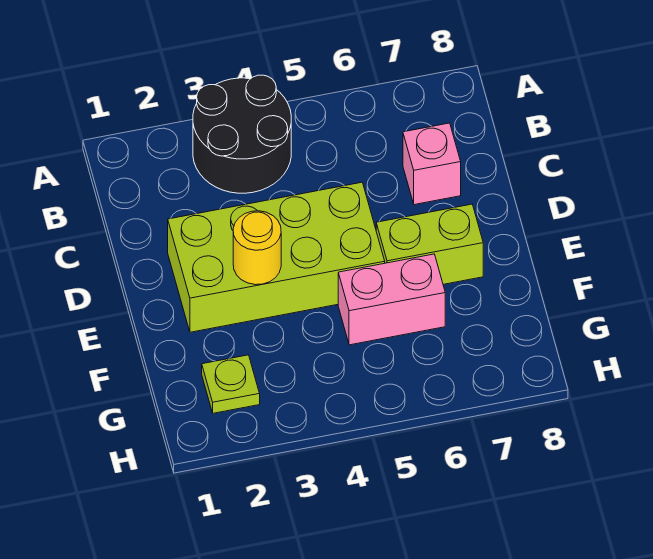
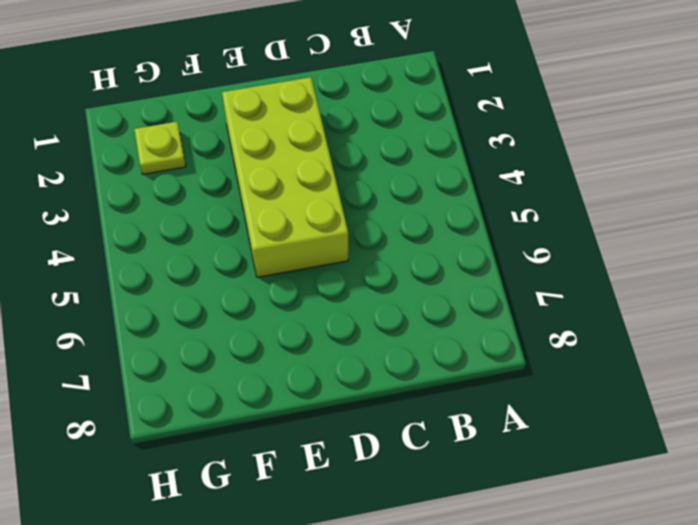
none -> black 2x2 round brick [193,75,291,193]
none -> pink 1x1 brick [403,123,461,205]

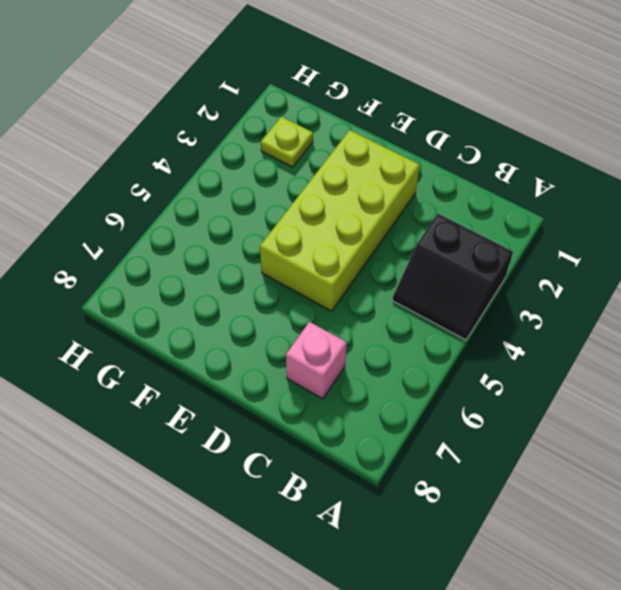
black 2x2 slope [392,214,513,340] -> black 2x2 round brick [193,75,291,193]
none -> lime 1x2 brick [376,204,483,284]
none -> pink 1x2 brick [338,254,445,345]

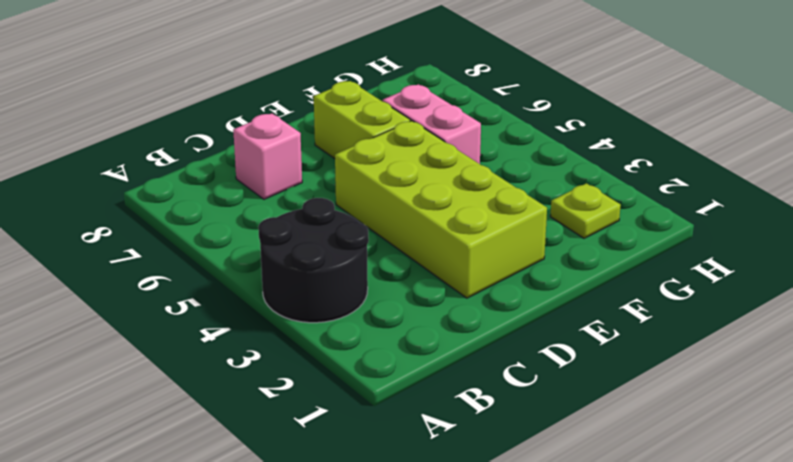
none -> yellow 1x1 round brick [233,211,281,285]

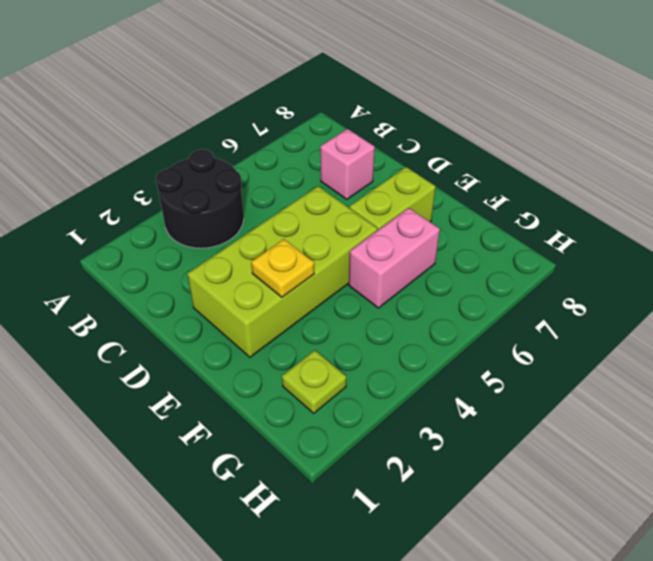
yellow 1x1 plate [251,239,314,297] -> yellow 1x1 round brick [233,211,281,285]

